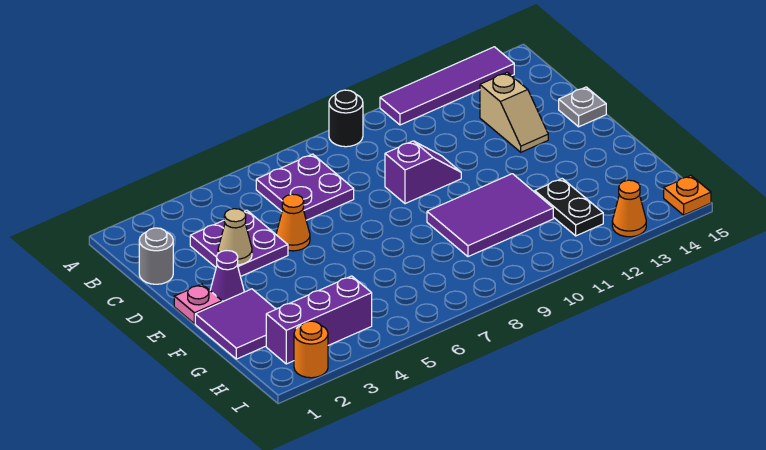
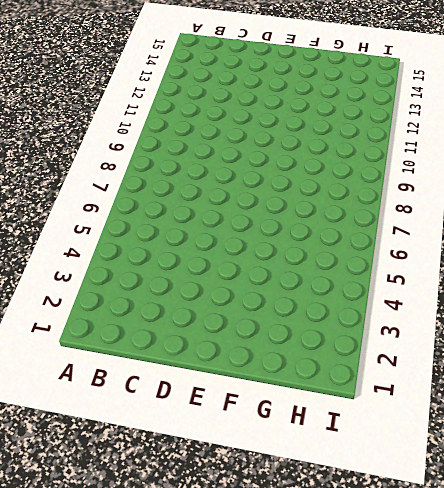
none -> black 1x1 round brick [329,90,363,147]
none -> purple 1x4 tile [380,47,514,125]
none -> purple 2x2 plate [256,154,354,220]

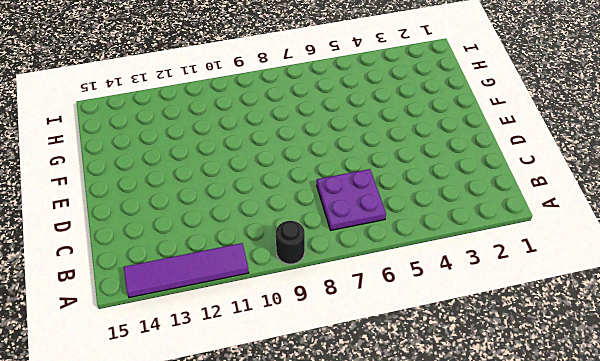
none -> grey 1x1 round brick [139,228,173,284]
none -> purple 2x2 plate [190,210,288,277]
none -> tan 1x2 slope [480,72,548,152]

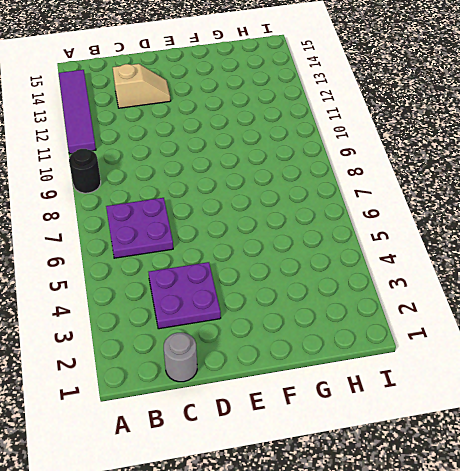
none -> orange 1x1 cone [276,194,310,251]
none -> purple 1x2 slope [385,141,461,204]
none -> grey 1x1 plate [559,87,606,127]

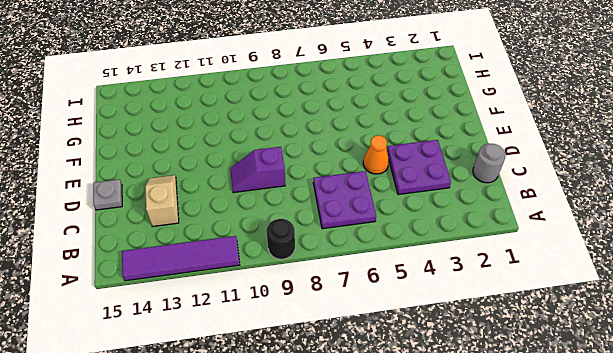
none -> pink 1x1 plate [174,284,222,324]
none -> purple 1x1 cone [210,251,244,302]
none -> purple 2x2 tile [195,289,276,359]

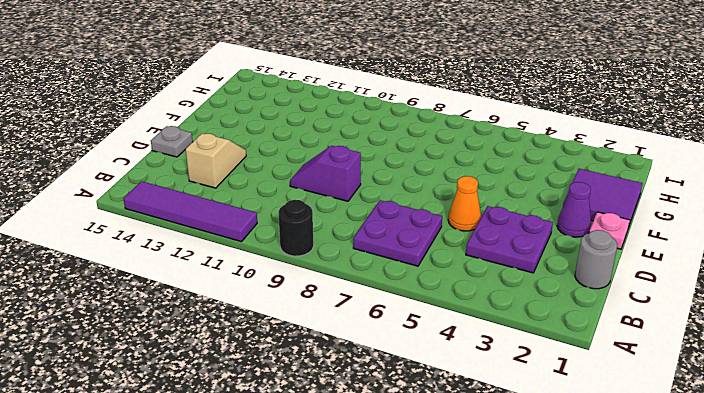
none -> purple 2x3 tile [427,174,553,257]
none -> black 1x2 plate [535,179,603,236]
none -> purple 1x3 brick [266,276,372,364]

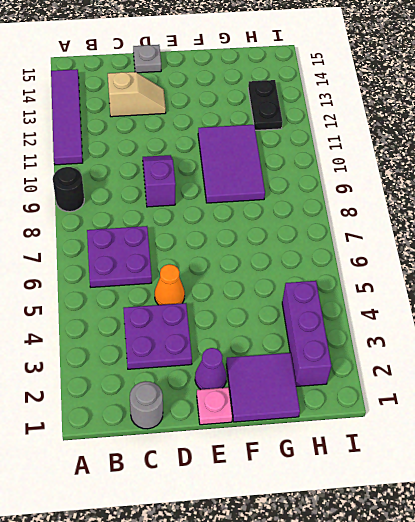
black 1x2 plate [248,80,283,130] -> black 1x2 plate turned to [535,179,603,236]
none -> orange 1x1 round brick [294,321,328,378]
none -> orange 1x1 cone [612,180,646,237]
none -> orange 1x1 plate [664,176,711,215]

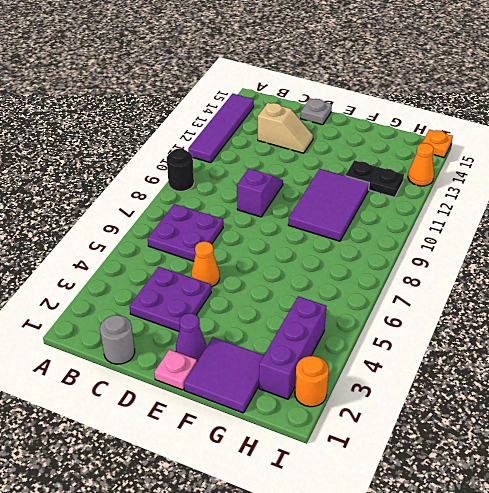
none -> tan 1x1 cone [218,209,252,265]

